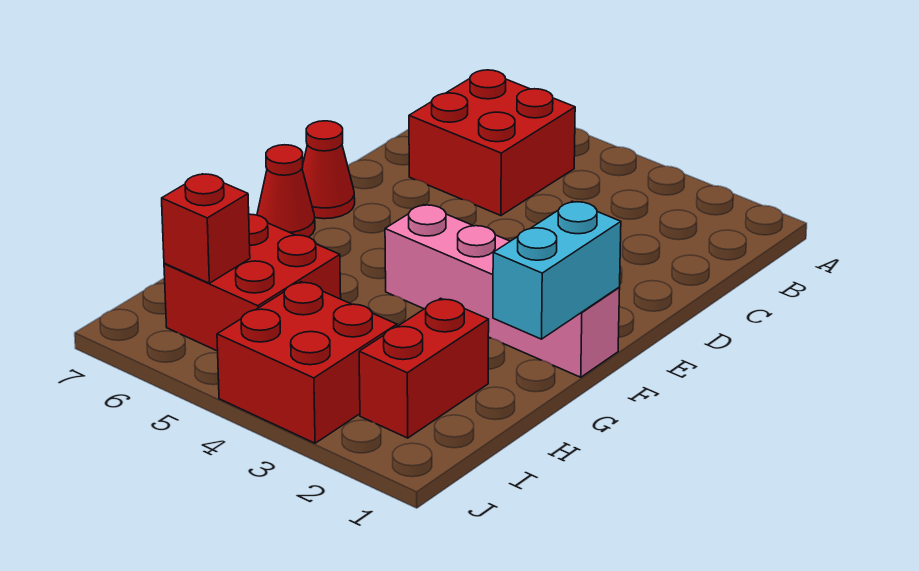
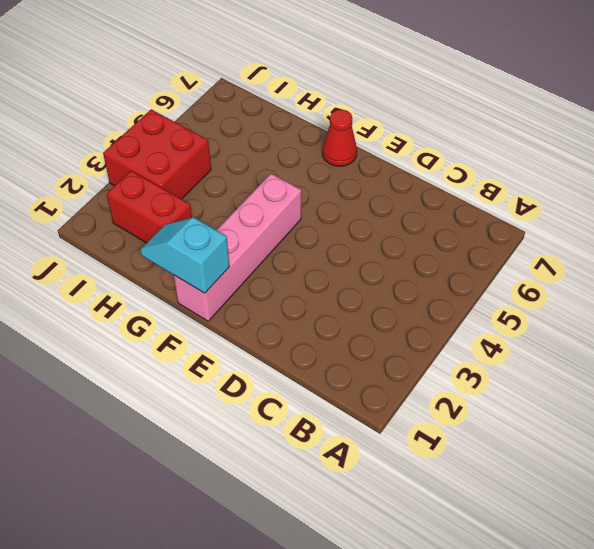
cyan 1x2 slope [140,217,229,293] -> cyan 1x2 brick [493,201,621,339]
none -> red 2x2 brick [409,70,575,216]
none -> red 1x1 cone [302,121,355,219]

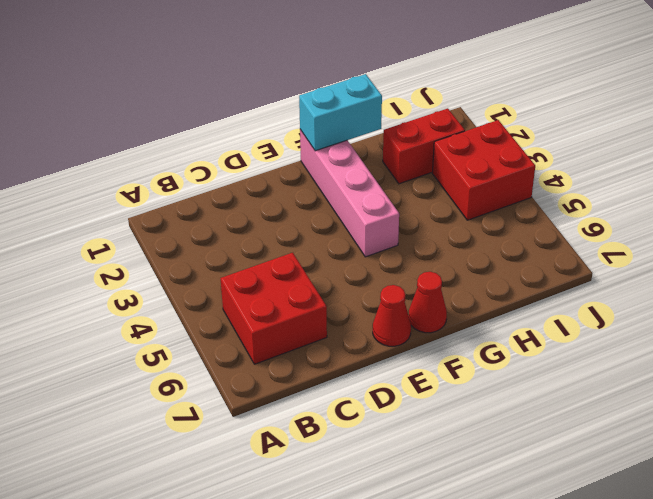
none -> red 2x2 brick [164,214,341,351]
none -> red 1x1 brick [162,174,250,283]

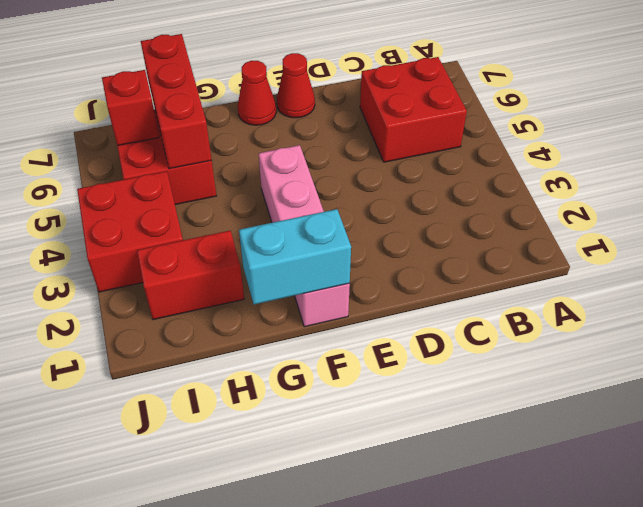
red 1x3 brick [141,34,212,169] -> none

